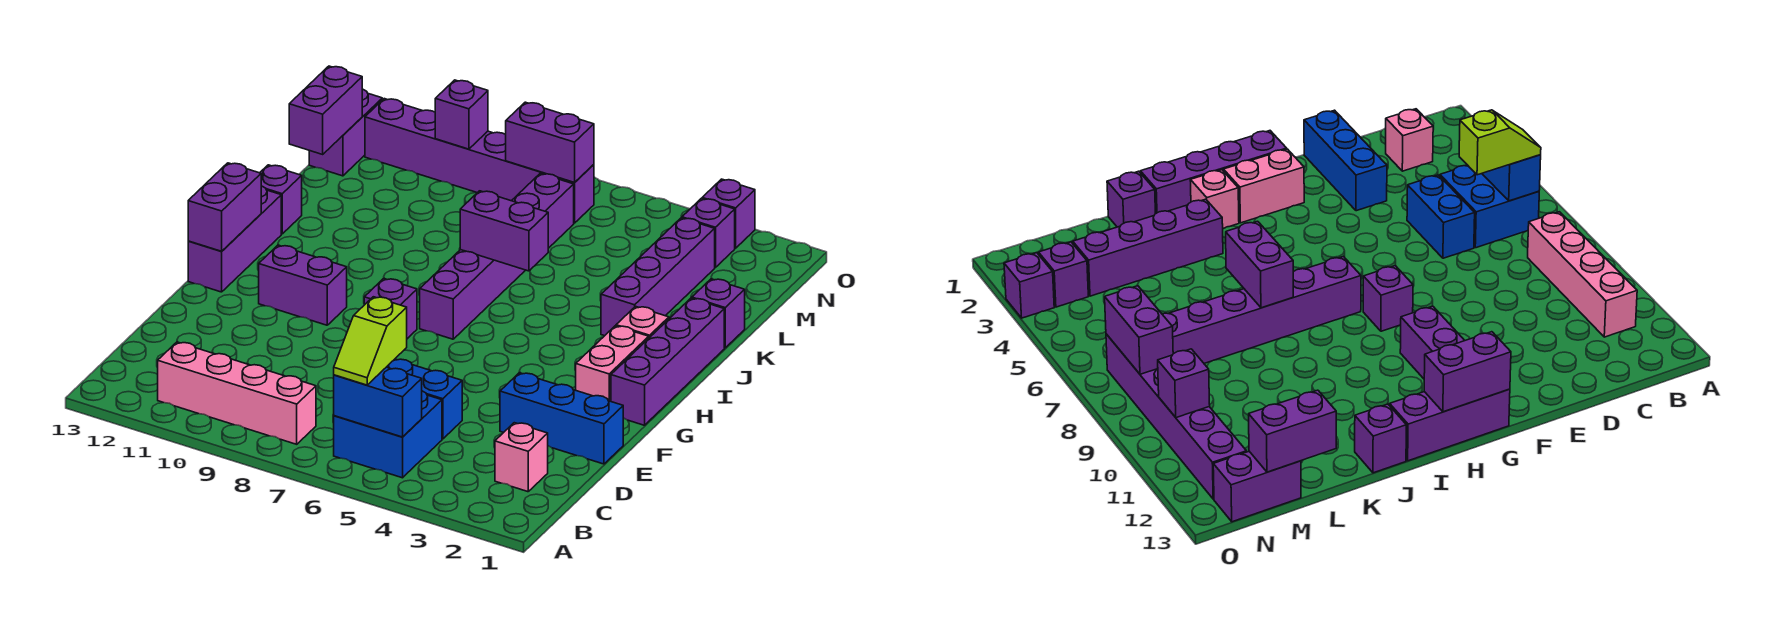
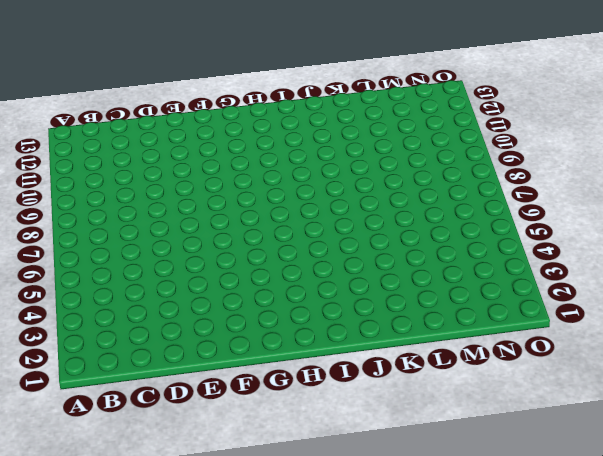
none -> blue 2x2 brick [334,391,442,478]
none -> pink 1x4 brick [158,342,316,444]
none -> pink 1x1 brick [495,423,548,492]

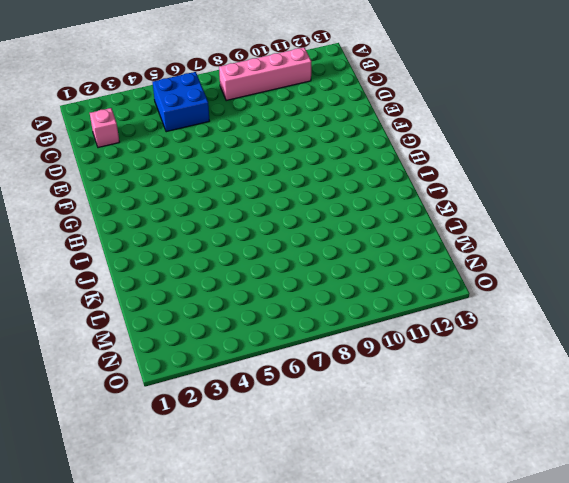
none -> blue 1x2 brick [387,359,462,439]
none -> blue 1x3 brick [500,373,623,464]
none -> purple 1x4 brick [611,298,724,425]

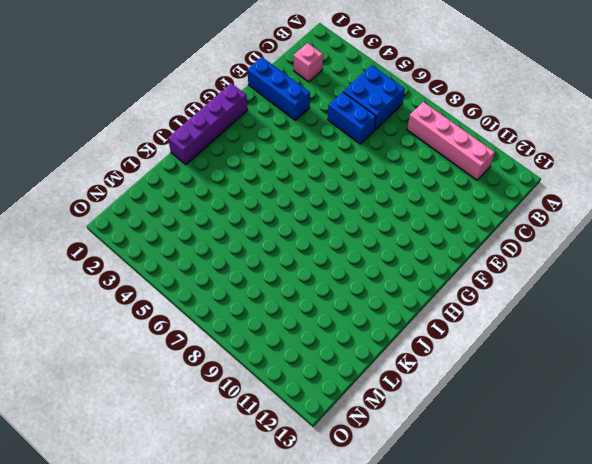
none -> pink 1x2 brick [576,326,649,401]
none -> purple 1x1 brick [364,279,417,339]
none -> purple 1x2 brick [259,245,347,325]

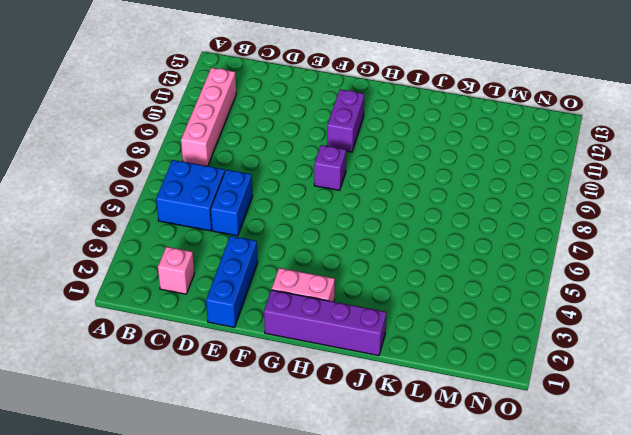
none -> purple 1x3 brick [188,186,281,292]
none -> purple 1x6 brick [420,173,574,339]
none -> pink 1x1 brick [616,306,669,338]

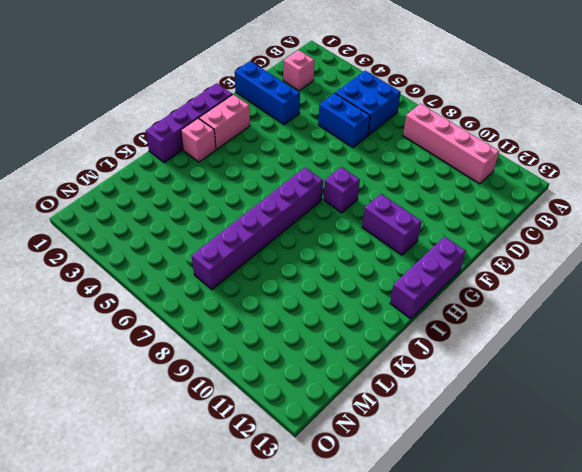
none -> purple 1x4 brick [601,218,715,336]
none -> purple 1x1 brick [260,165,302,234]
none -> purple 1x1 brick [692,279,745,348]

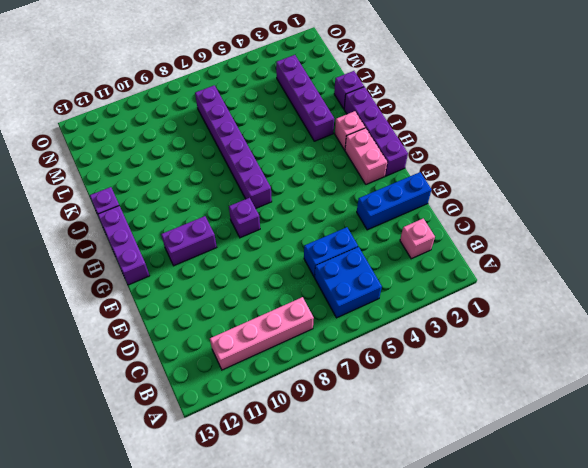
none -> purple 1x2 brick [309,89,382,176]
none -> purple 1x1 brick [682,199,735,268]
none -> purple 1x6 brick [365,99,594,223]

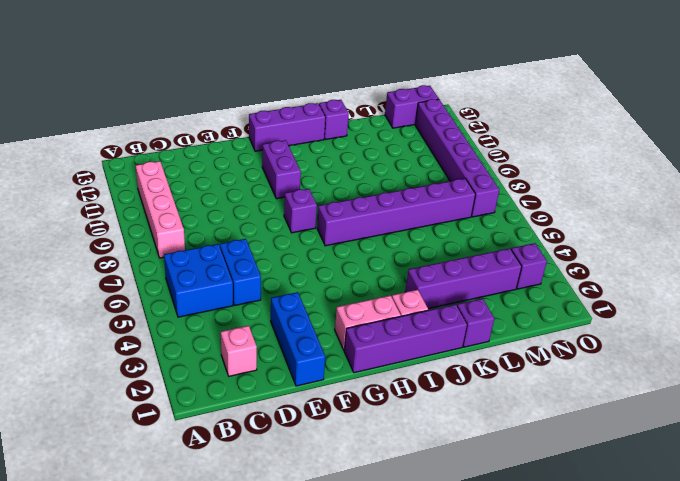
none -> purple 1x1 brick [702,179,755,248]
none -> blue 1x2 brick [334,367,422,437]
none -> purple 1x2 brick [188,163,261,251]

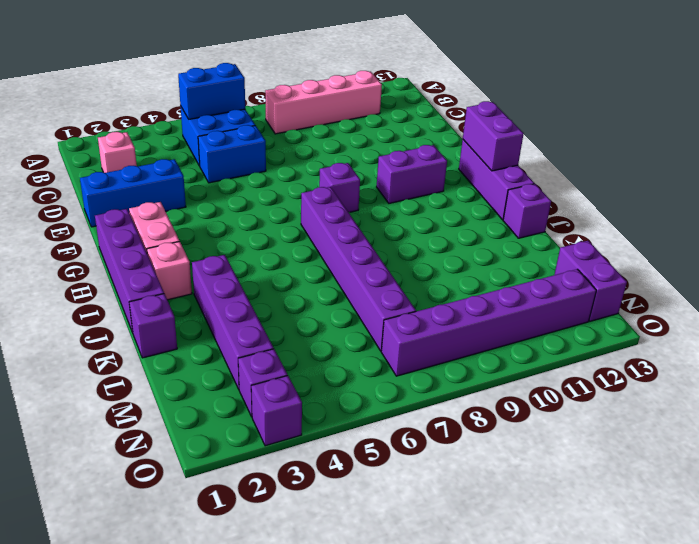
none -> purple 1x2 brick [460,191,548,271]
none -> purple 1x2 brick [289,66,362,154]
none -> purple 1x2 brick [506,102,594,182]

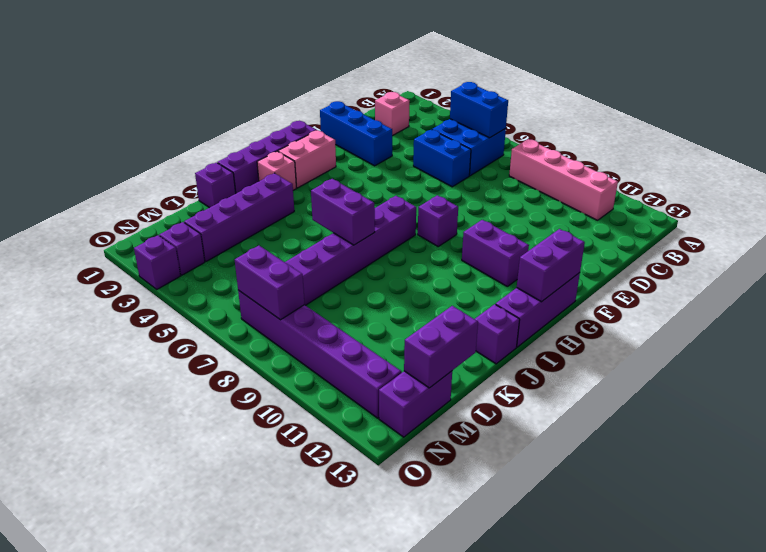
none -> purple 1x1 brick [435,80,488,149]
none -> lime 1x2 slope [334,297,407,385]

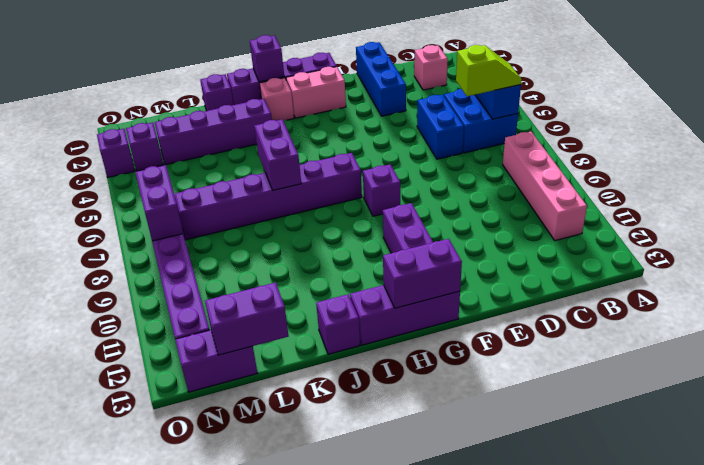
purple 1x1 brick [250,35,284,82] -> purple 1x1 brick moved to [435,80,488,149]

